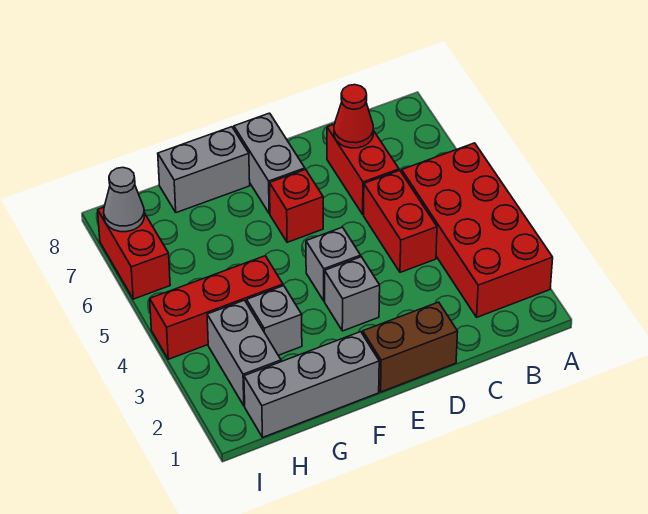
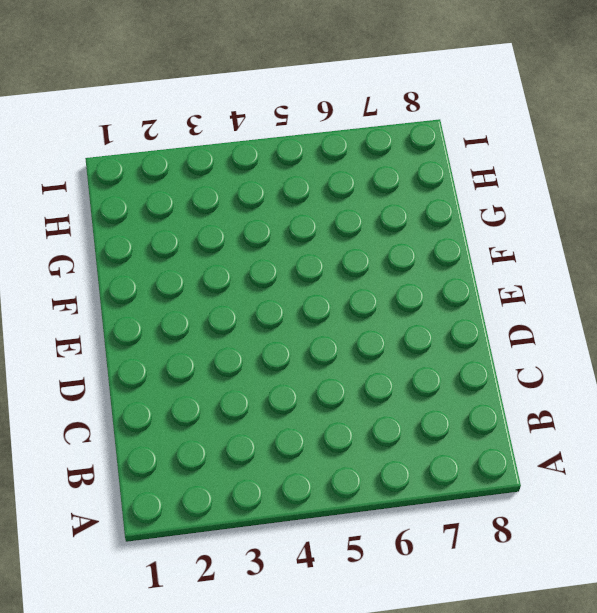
none -> red 2x4 brick [402,143,553,317]
none -> red 1x2 brick [364,170,437,272]
none -> red 1x2 brick [327,124,399,214]

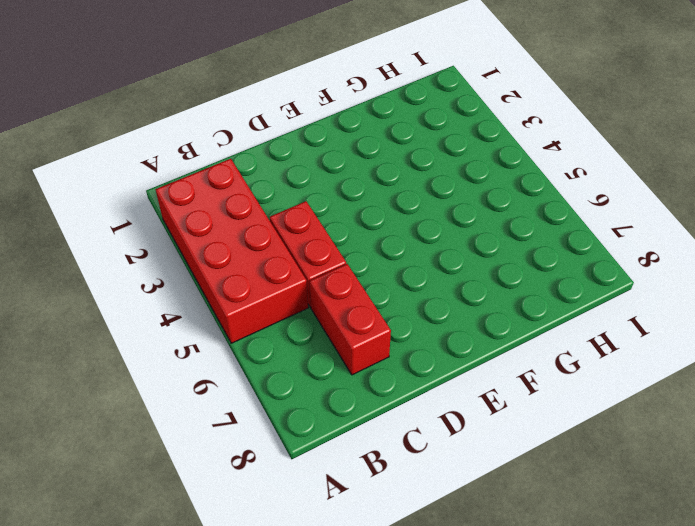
none -> brown 1x2 brick [363,302,458,392]
none -> grey 1x1 brick [325,257,380,331]
none -> grey 1x1 brick [306,227,361,301]

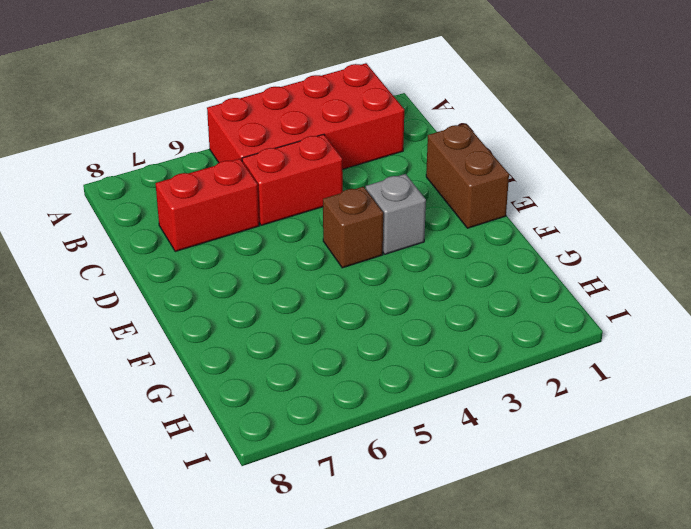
brown 1x1 brick [323,187,383,268] -> grey 1x1 brick [306,227,361,301]
none -> red 1x1 brick [269,169,323,242]
none -> grey 1x2 brick [234,113,305,214]
none -> grey 1x3 brick [244,332,379,437]

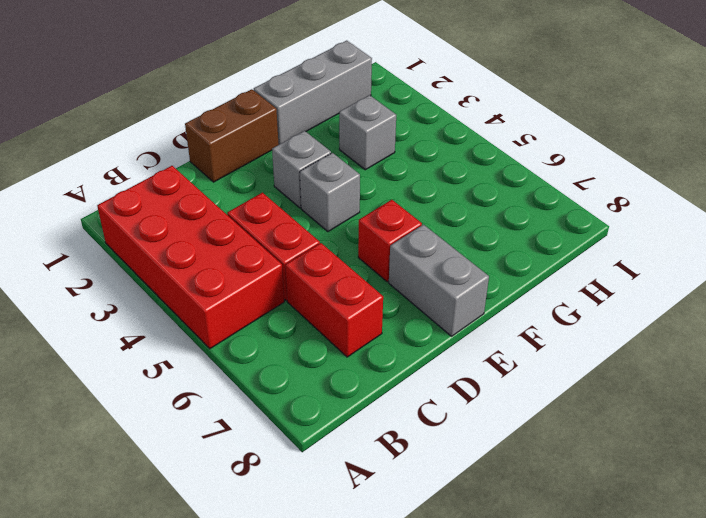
none -> grey 1x2 brick [158,127,250,213]
none -> red 1x3 brick [150,256,283,359]
none -> grey 1x2 brick [207,300,281,406]

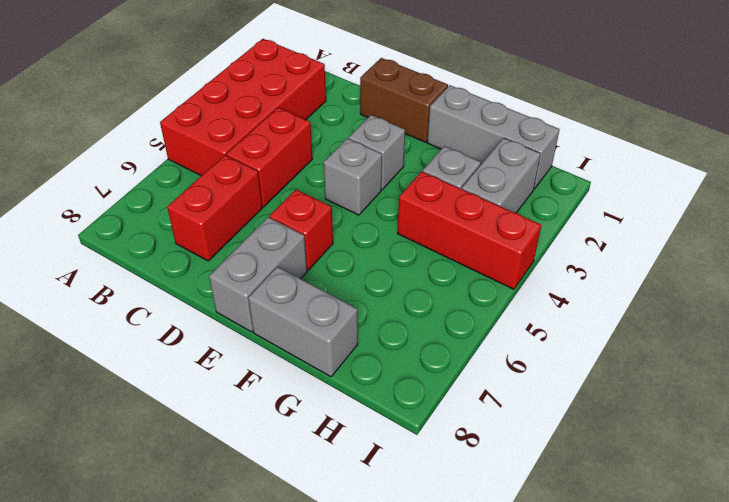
none -> red 1x2 brick [98,207,170,299]
none -> red 1x1 cone [334,85,373,148]
none -> grey 1x1 cone [104,168,144,232]

